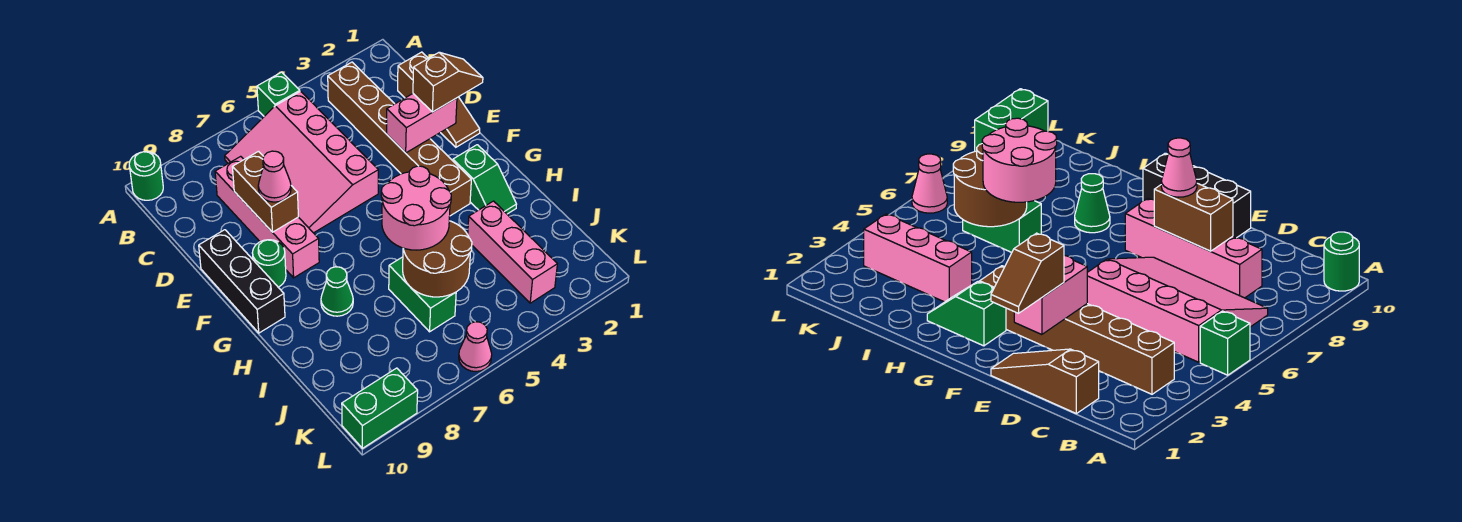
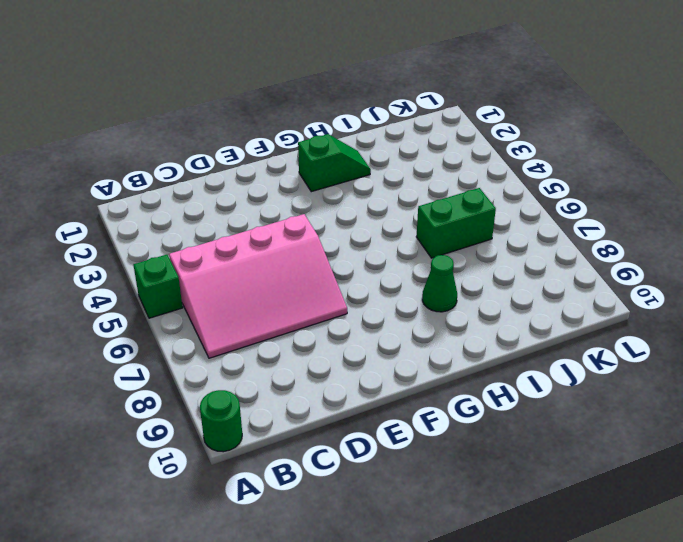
none -> brown 1x6 brick [328,62,471,216]
none -> brown 1x3 slope [398,52,480,147]
none -> pink 1x4 brick [215,156,319,278]

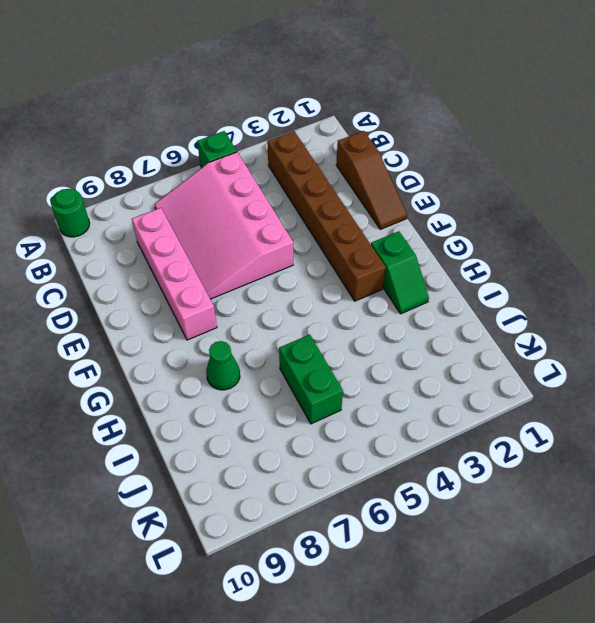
none -> black 1x3 brick [199,230,285,333]
none -> green 1x1 round brick [252,240,286,287]
none -> pink 1x3 brick [468,201,557,303]

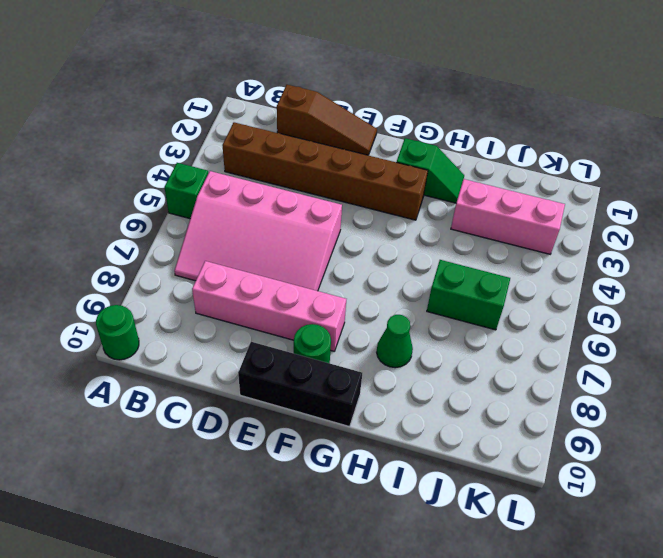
none -> pink 1x1 cone [459,322,492,371]
none -> green 1x2 brick [342,368,418,448]
none -> brown 1x2 brick [233,151,298,232]

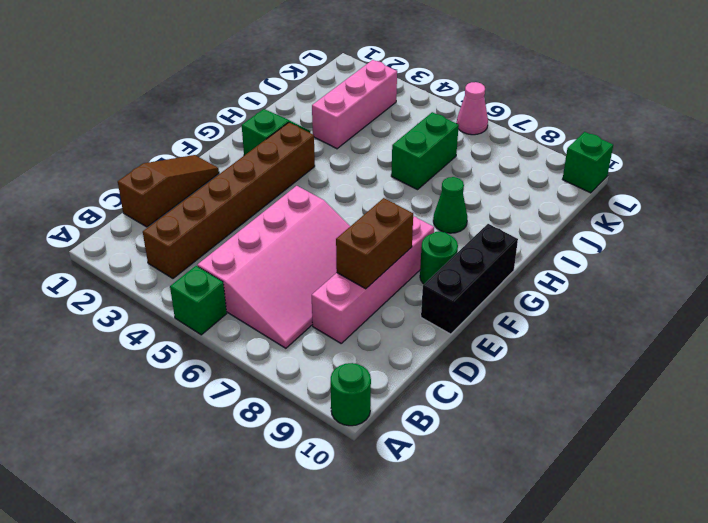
green 1x1 brick [563,132,613,193] -> green 1x2 brick [342,368,418,448]
none -> pink 1x2 brick [387,94,457,153]
none -> brown 2x2 round brick [403,221,472,297]
none -> brown 1x2 slope [413,52,483,112]

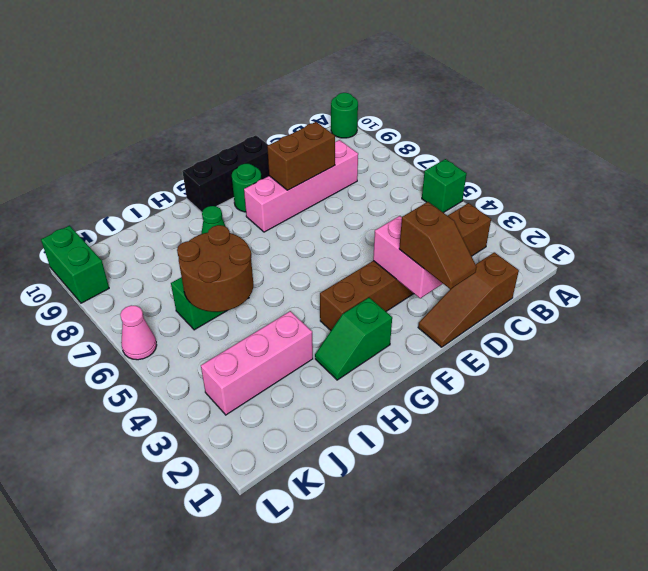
none -> pink 3x4 slope [225,91,378,233]
none -> pink 1x1 cone [258,151,291,202]
none -> pink 2x2 round brick [381,166,451,250]

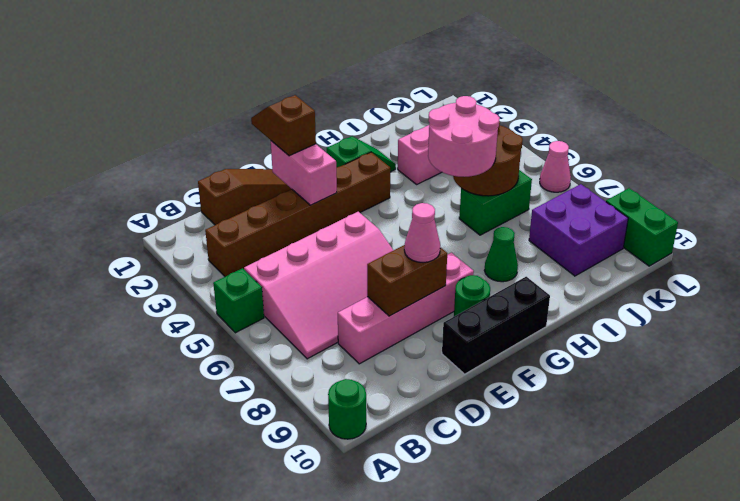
purple 2x2 brick [529,184,628,276] -> none

